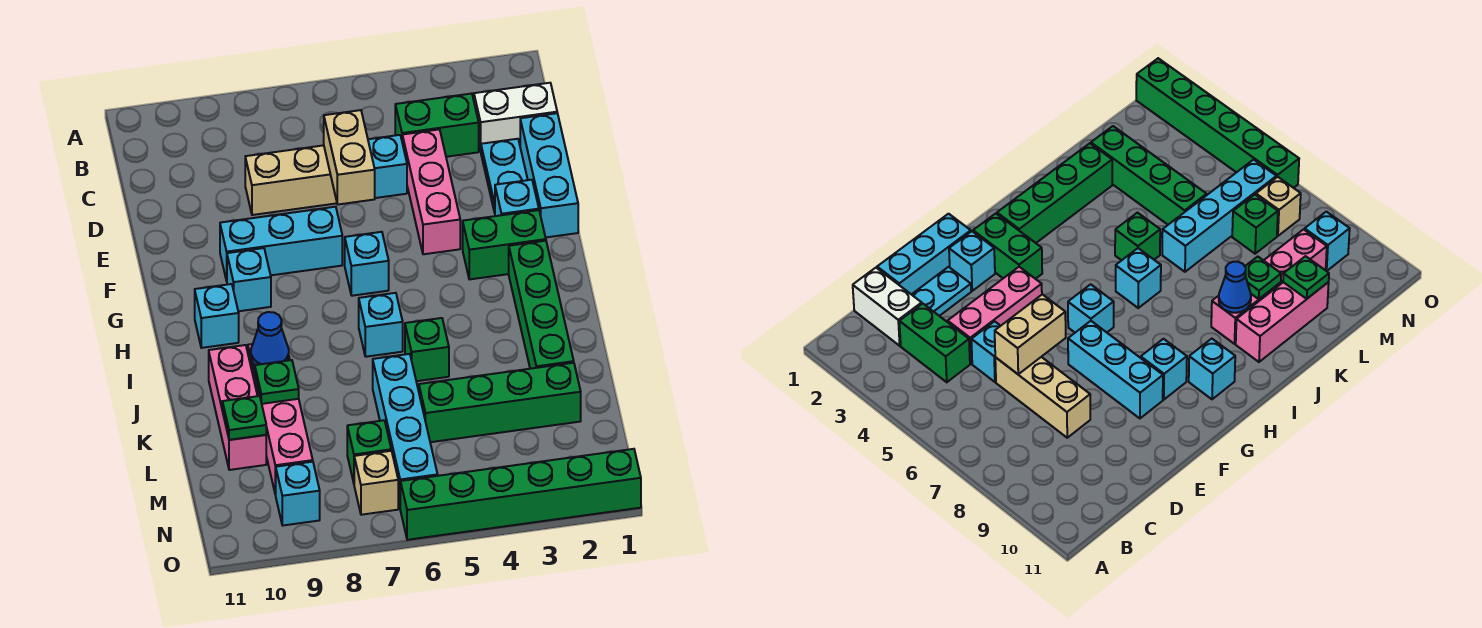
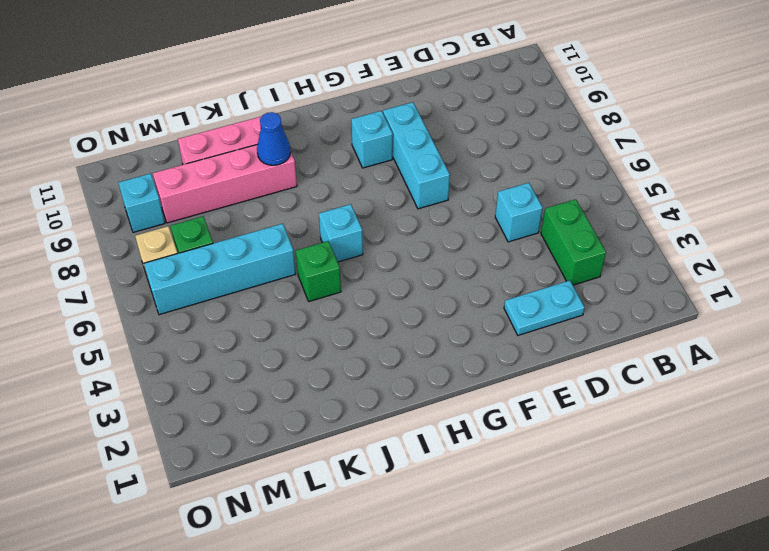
none -> white 1x2 brick [474,83,557,151]
none -> cyan 1x3 brick [520,113,578,238]
none -> pink 1x3 brick [402,129,460,254]

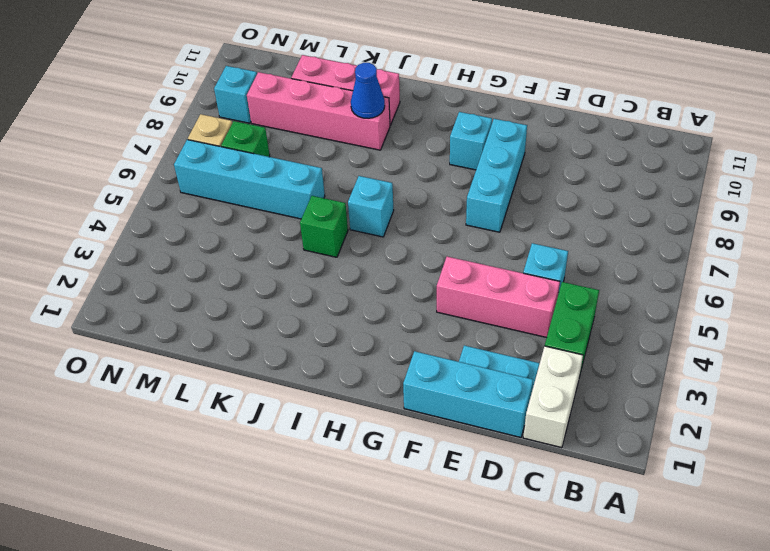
none -> tan 1x3 brick [245,145,337,215]
none -> cyan 1x1 brick [495,180,539,216]
none -> green 1x2 brick [463,210,546,279]

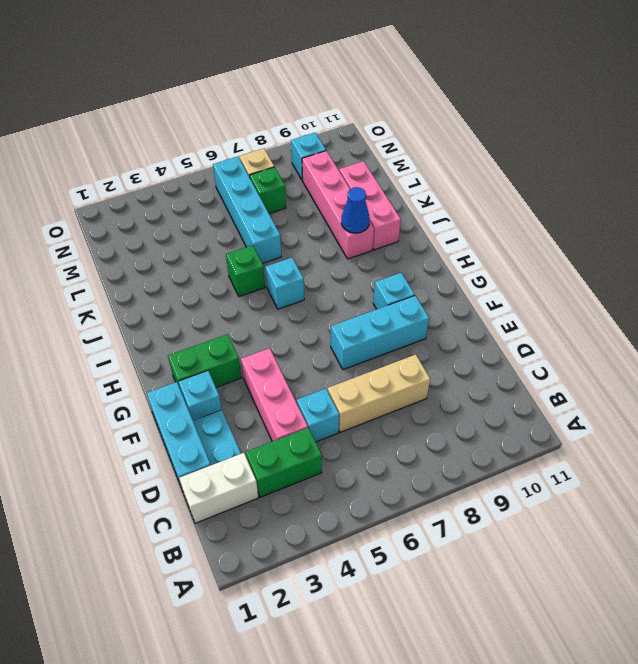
none -> cyan 1x1 brick [345,232,389,296]
none -> green 1x4 brick [509,241,574,369]
none -> cyan 1x1 brick [195,284,239,348]

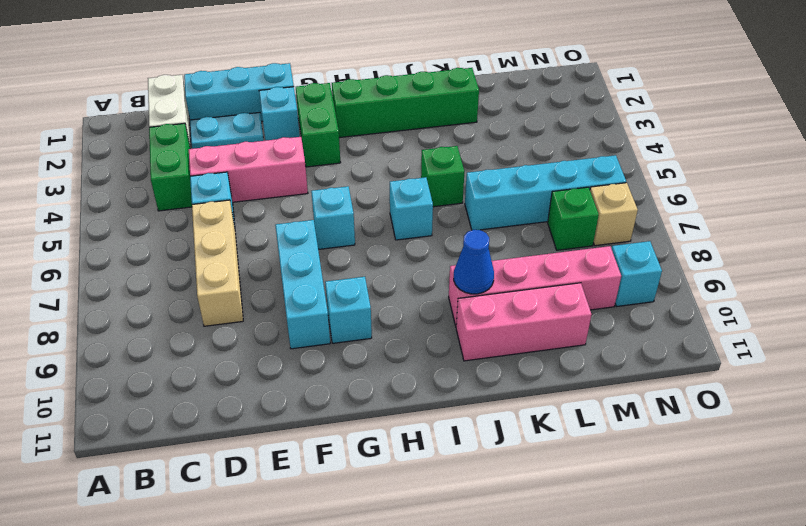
none -> cyan 1x1 brick [195,284,239,348]
none -> green 1x4 brick [419,363,581,442]
none -> green 1x6 brick [400,449,641,540]

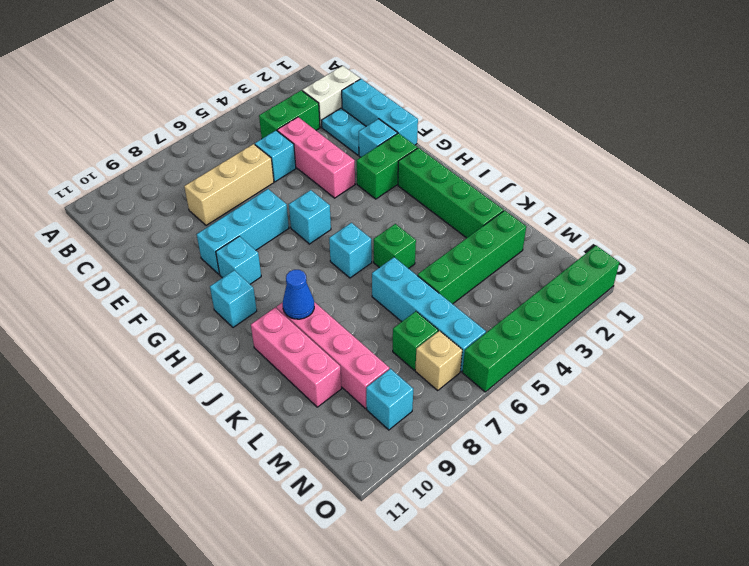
none -> tan 1x2 brick [324,110,375,204]
none -> green 1x1 plate [255,360,299,404]
none -> green 1x1 plate [222,396,266,440]

